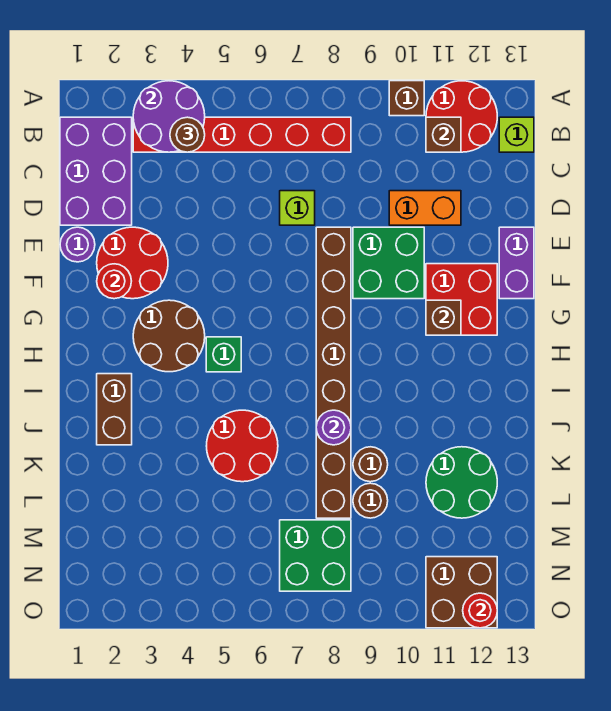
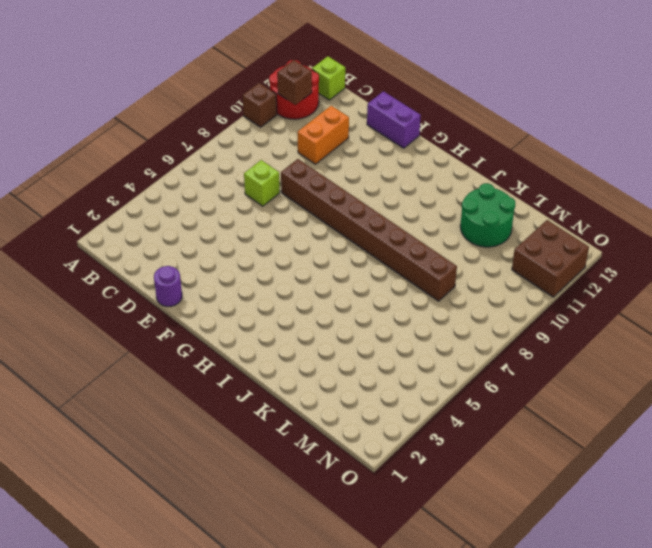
none -> purple 2x3 brick [60,117,132,225]
none -> red 1x6 brick [133,117,351,152]
none -> red 2x2 round brick [97,227,168,299]

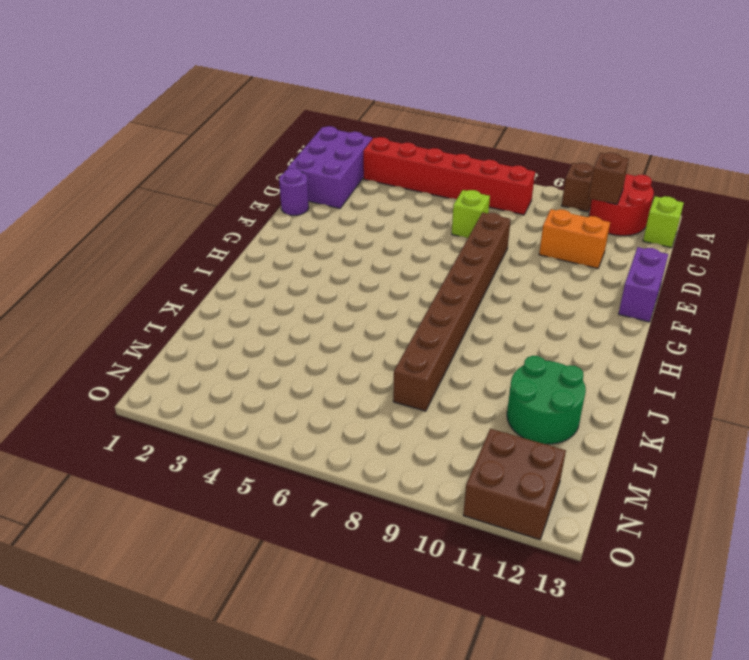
none -> red 2x2 round brick [97,227,168,299]
none -> green 2x2 brick [353,227,424,299]
none -> red 2x2 brick [426,264,497,335]

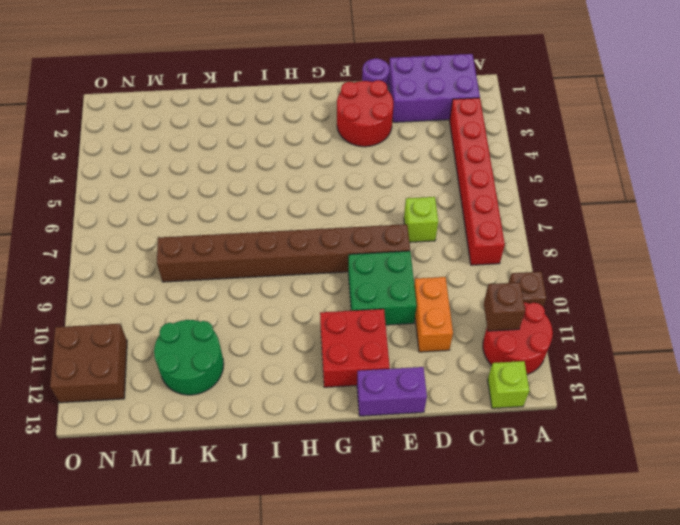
none -> brown 2x2 round brick [133,300,205,372]
none -> green 1x1 brick [206,337,241,372]
none -> brown 1x2 brick [97,374,132,445]

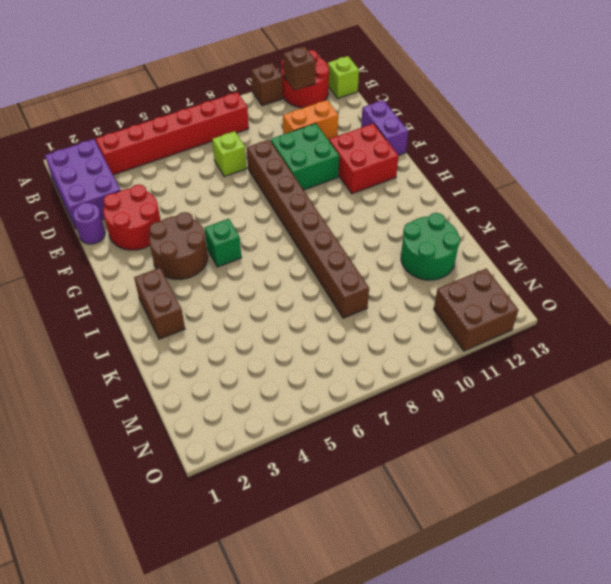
none -> red 2x2 round brick [207,410,278,482]
none -> brown 1x1 round brick [353,447,388,482]
none -> brown 1x1 round brick [353,483,388,518]

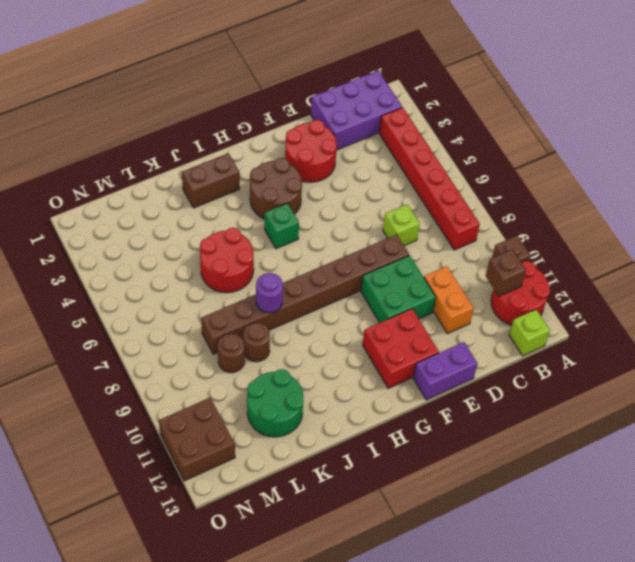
none -> purple 1x1 round brick [60,227,95,262]
none -> green 2x2 brick [280,520,351,591]
none -> purple 2x2 round brick [133,81,205,152]

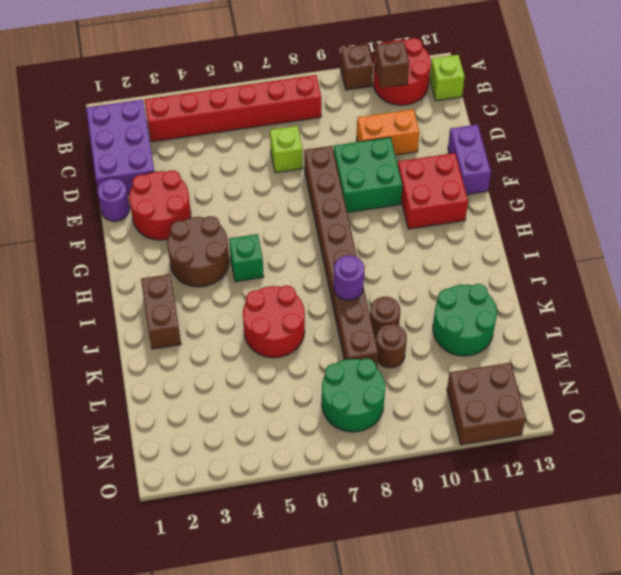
green 2x2 round brick [322,359,385,432] -> green 2x2 brick [280,520,351,591]
none -> purple 2x2 round brick [133,81,205,152]
none -> red 1x1 round brick [97,264,131,299]
none -> brown 1x1 brick [426,300,461,335]

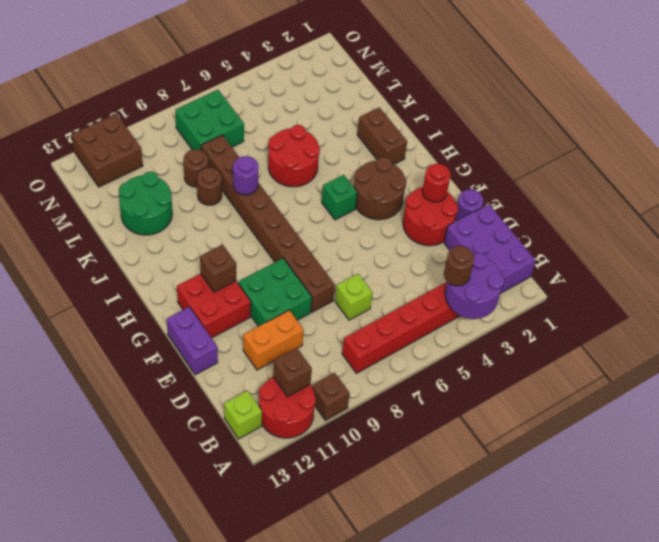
none -> red 1x1 round brick [463,593,497,628]

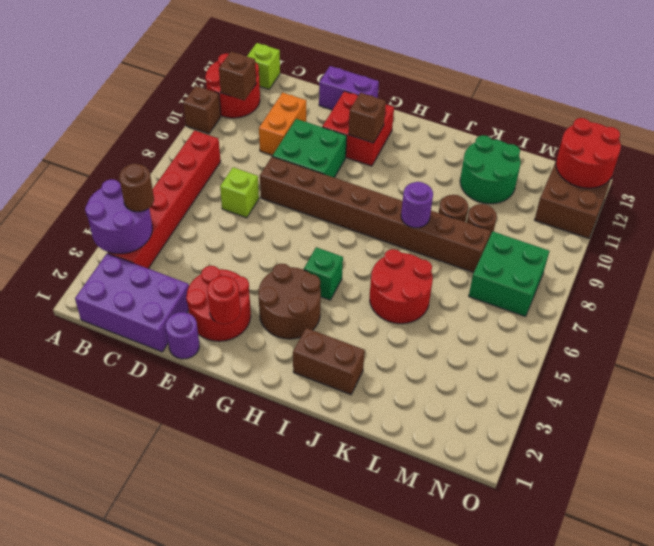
red 2x2 round brick [556,118,621,188] -> red 1x1 round brick [463,593,497,628]

